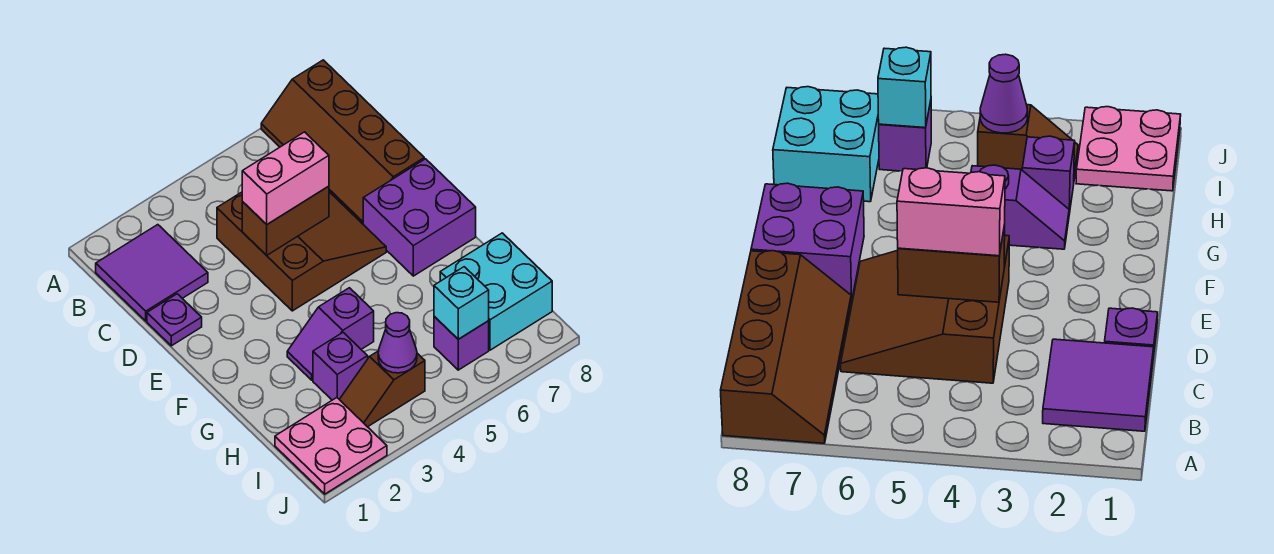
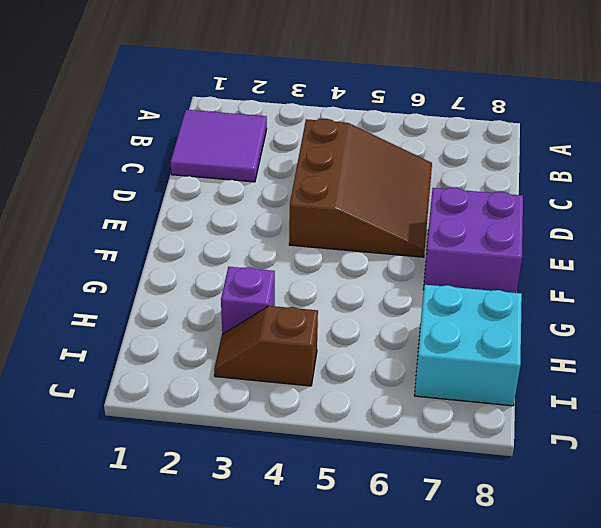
none -> brown 2x4 slope [261,60,424,224]
none -> purple 1x1 plate [147,294,202,346]
none -> purple 1x2 slope [287,288,374,380]

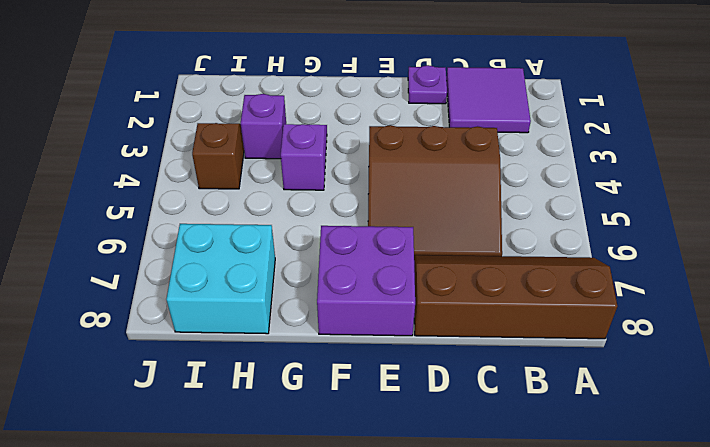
none -> pink 2x2 plate [275,398,387,494]
none -> purple 1x1 brick [434,316,489,370]
none -> brown 1x2 brick [242,186,329,255]

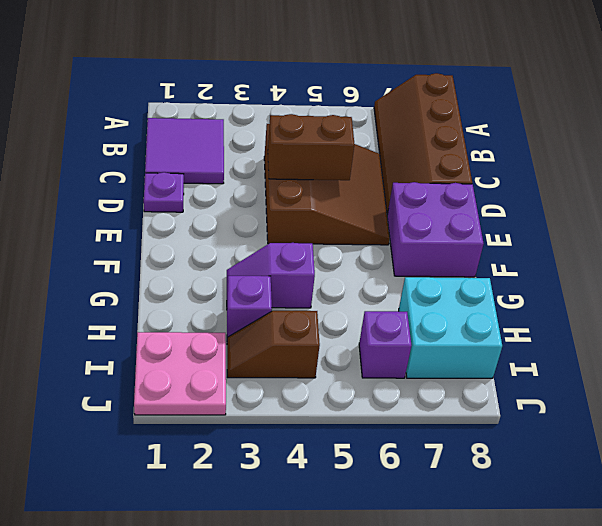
none -> purple 1x1 cone [378,313,417,373]
none -> cyan 1x1 brick [434,267,489,339]
none -> pink 1x2 brick [242,132,329,224]

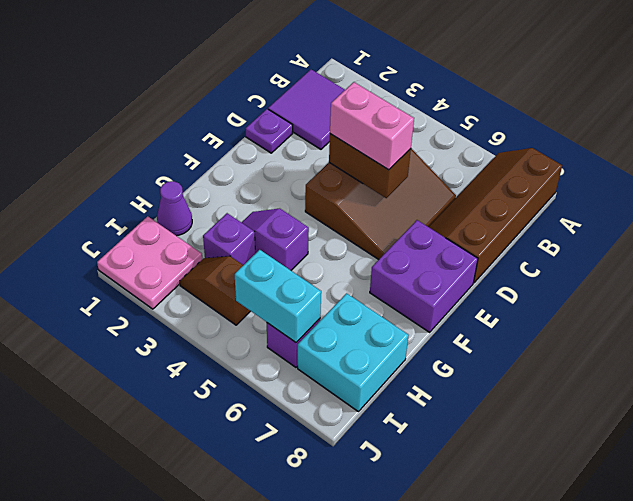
purple 1x1 cone [157,181,192,236] -> purple 1x1 cone moved to [378,313,417,373]
cyan 1x2 brick [235,250,321,342] -> cyan 1x1 brick [434,267,489,339]

